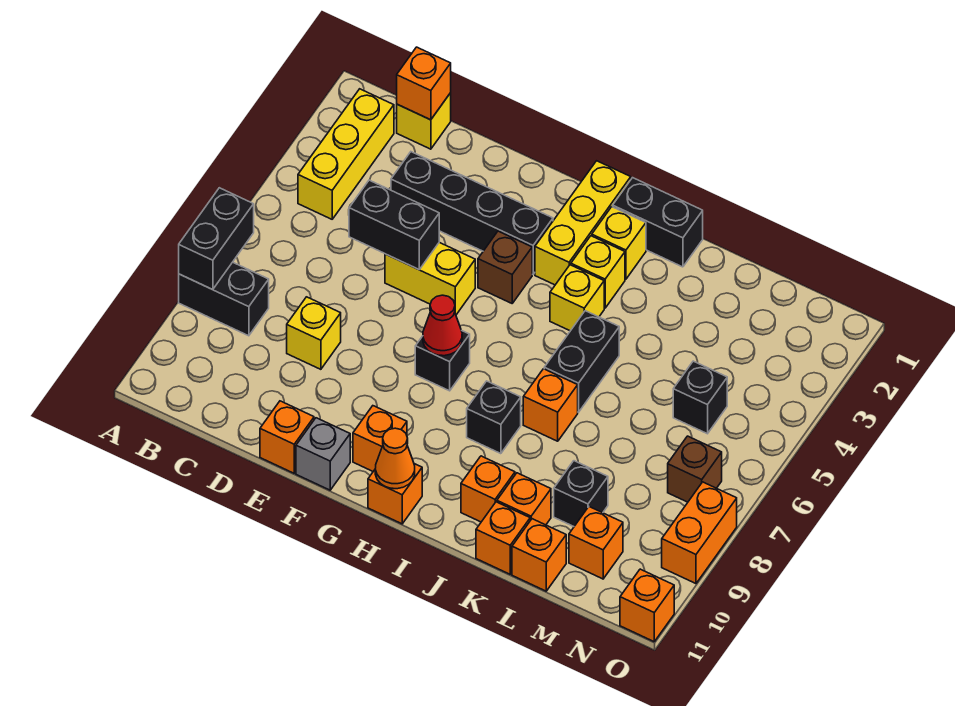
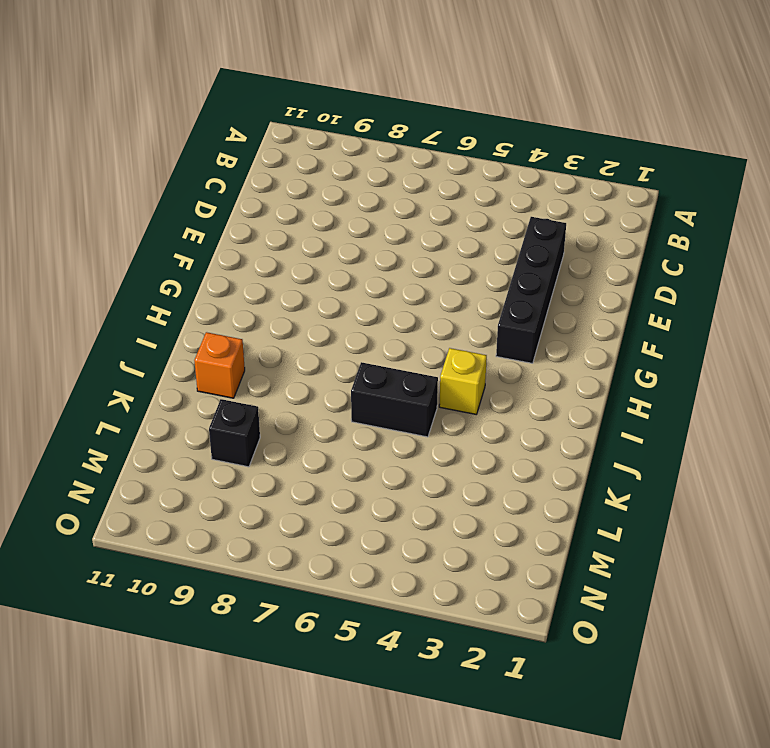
none -> black 1x2 brick [179,262,269,336]
none -> yellow 1x3 brick [298,89,394,219]
none -> yellow 1x1 brick [397,93,451,149]
none -> yellow 1x1 brick [287,297,341,369]

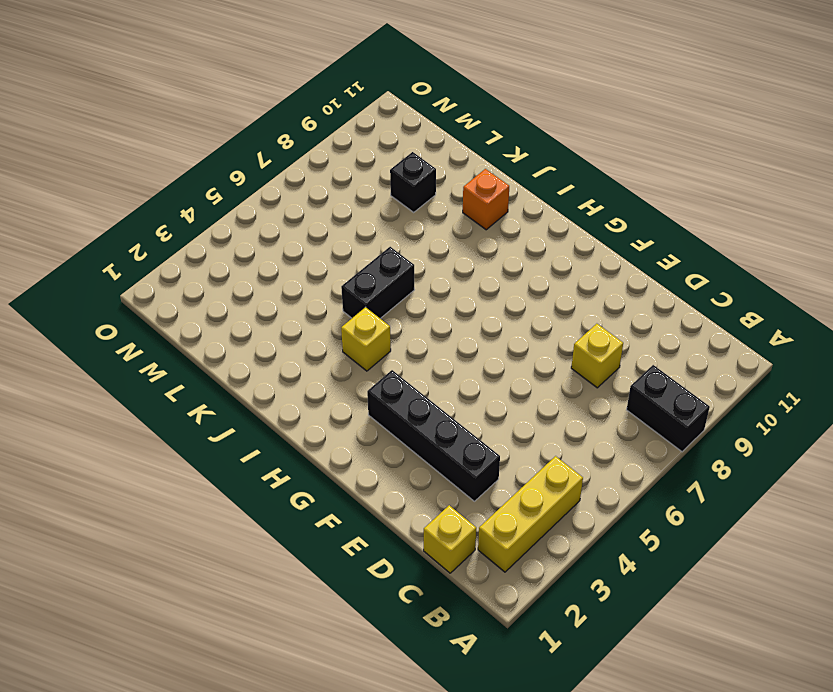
none -> yellow 1x2 brick [385,242,475,315]
none -> orange 1x1 brick [260,401,314,473]
none -> grey 1x1 brick [296,418,350,490]
none -> brown 1x1 brick [478,231,532,303]

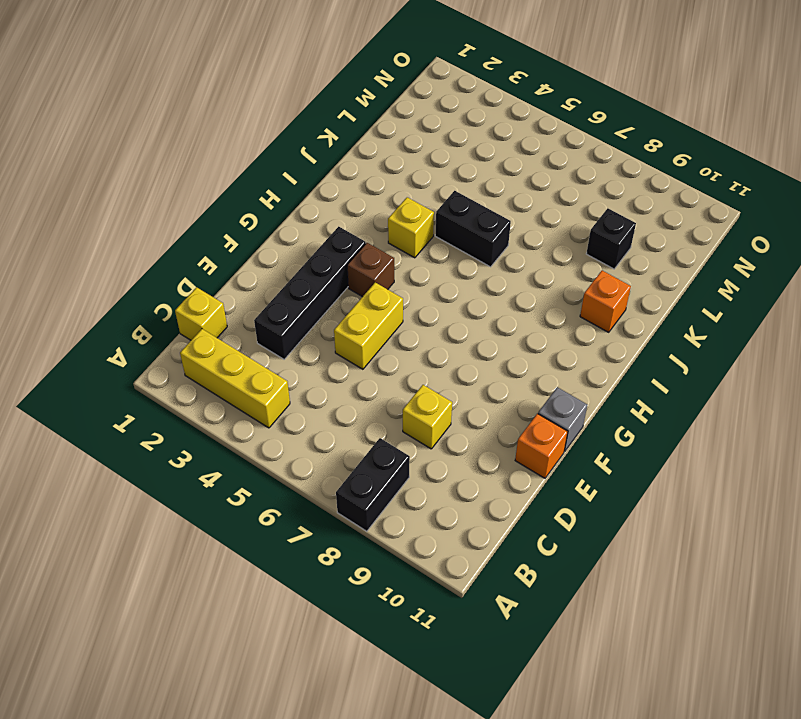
none -> black 1x1 brick [415,330,470,391]
none -> orange 1x1 brick [353,406,407,471]
none -> yellow 1x3 brick [535,161,631,285]
none -> orange 1x1 brick [368,464,422,524]

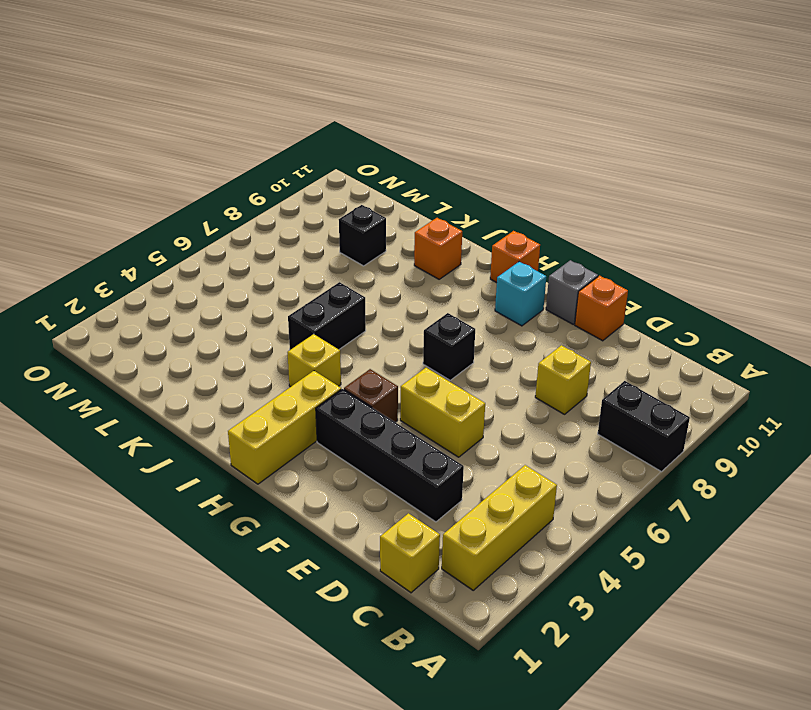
cyan 1x1 brick [495,262,546,326] -> orange 1x1 brick [353,406,407,471]
none -> black 1x2 brick [613,178,703,267]
none -> yellow 1x1 brick [592,207,646,279]
none -> yellow 1x1 brick [571,236,625,308]
none -> black 1x1 brick [467,381,521,454]

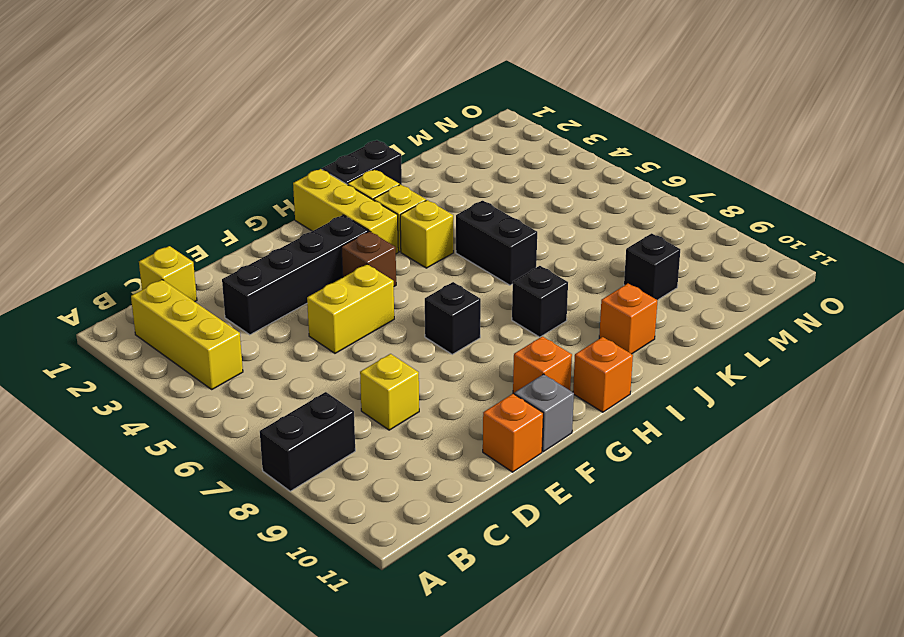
none -> orange 1x1 brick [523,369,578,441]
none -> orange 1x1 brick [497,473,551,525]
none -> orange 1x1 brick [476,502,530,574]
none -> orange 1x1 brick [512,519,566,591]

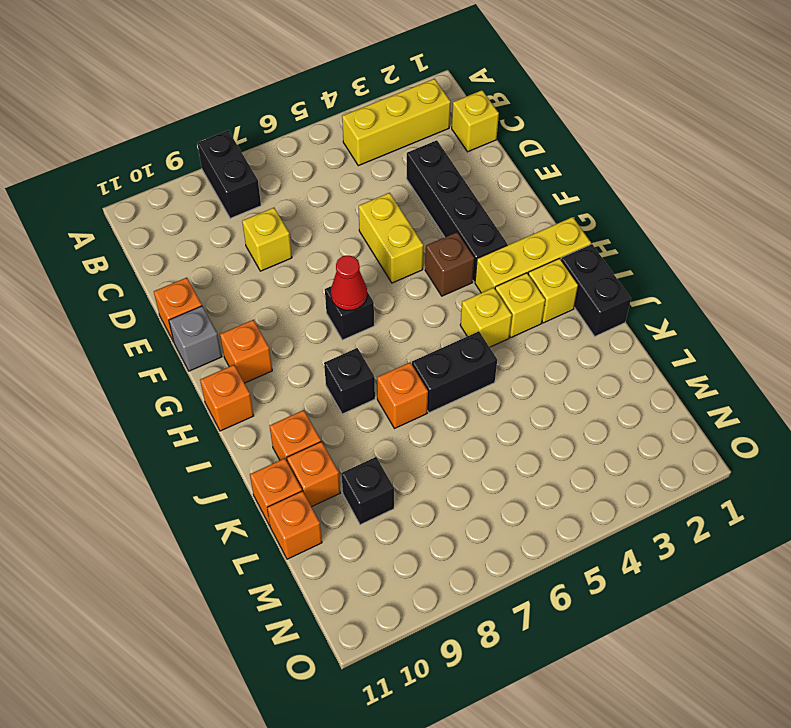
none -> black 1x1 brick [673,361,727,434]
none -> orange 1x1 brick [569,507,623,579]
none -> brown 1x1 brick [668,436,722,502]
none -> orange 1x2 brick [662,482,737,584]

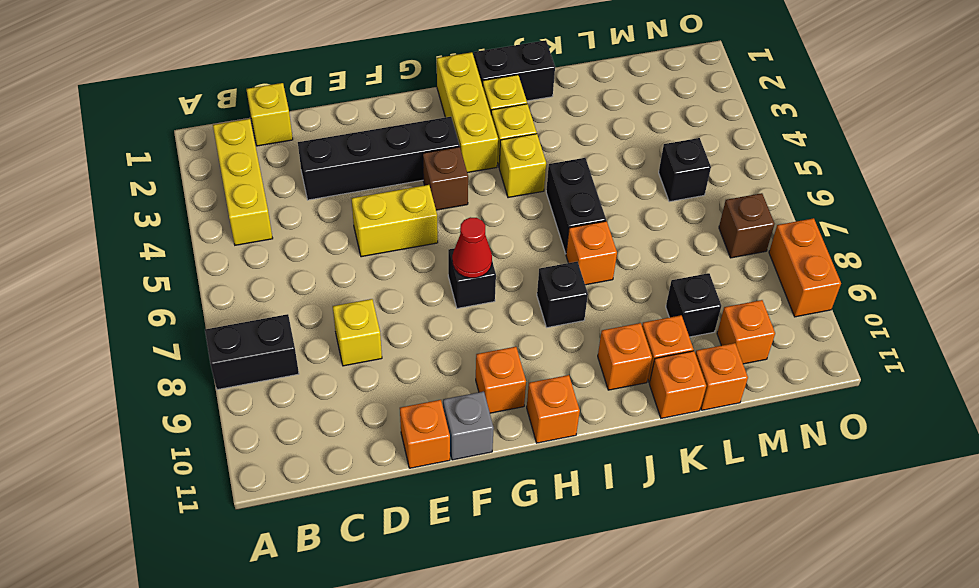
none -> orange 1x1 brick [620,569,674,642]
none -> black 1x2 brick [179,188,254,290]
none -> orange 1x1 brick [397,47,451,120]
none -> black 1x2 brick [349,180,439,269]

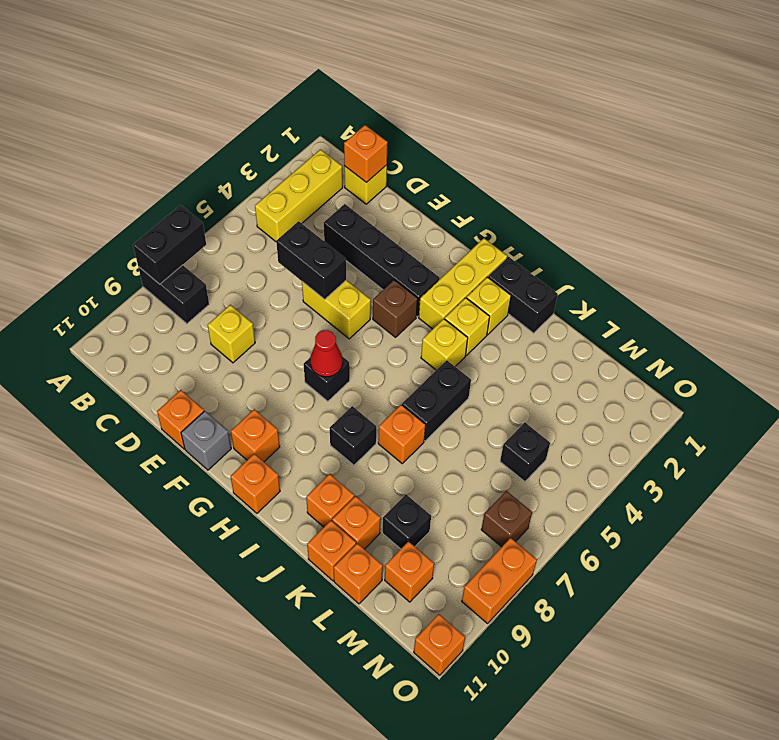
none -> orange 1x1 cone [375,428,415,489]

